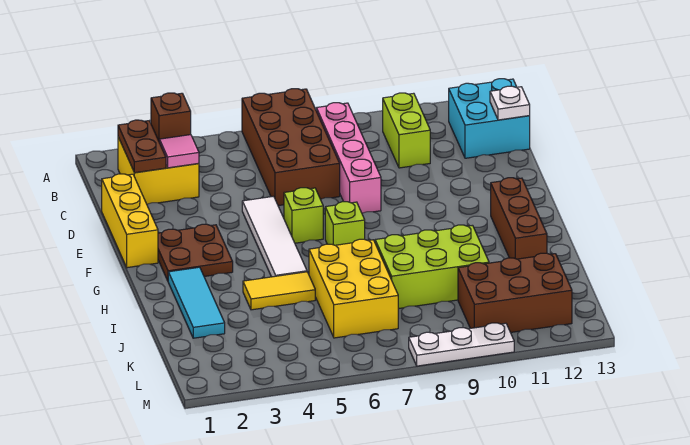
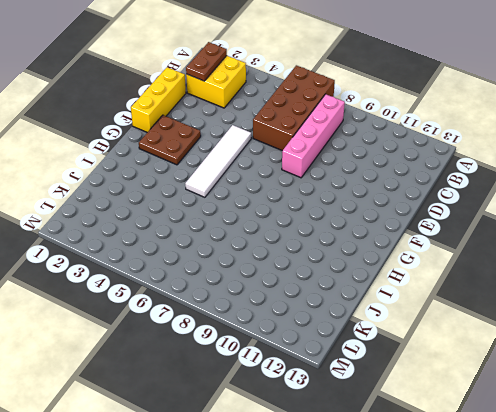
none -> lime 1x2 brick [383,93,430,168]
none -> cyan 2x2 brick [449,79,530,158]
none -> lime 1x1 brick [284,188,323,243]

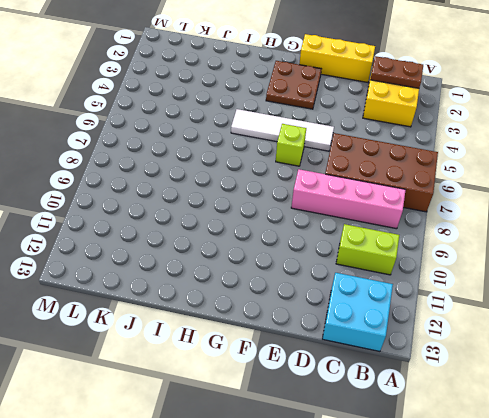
none -> lime 1x1 brick [325,202,365,245]
none -> brown 1x3 brick [491,178,547,259]
none -> cyan 1x3 tile [168,267,225,338]

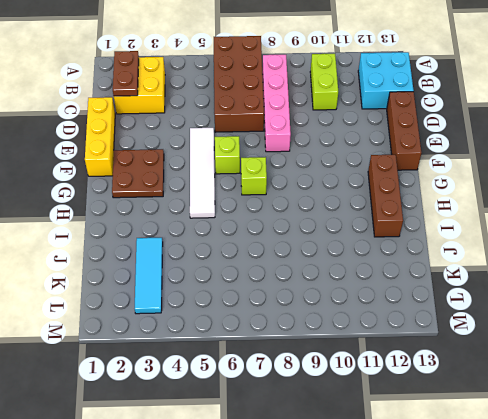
brown 1x3 brick [387,92,422,170] -> none
cyan 1x3 tile [135,238,163,314] -> cyan 1x3 tile moved to [168,267,225,338]
none -> yellow 1x2 tile [243,272,315,310]
none -> yellow 2x3 brick [309,239,398,338]
none -> lime 2x3 brick [375,225,489,309]

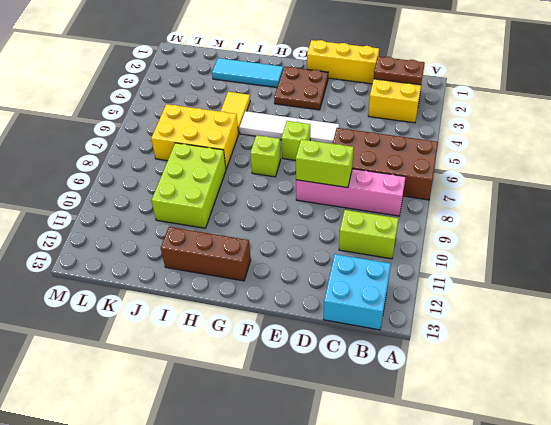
lime 1x2 brick [296,139,354,188] -> none
none -> brown 2x3 brick [458,253,572,332]
none -> white 1x3 plate [409,323,514,366]
none -> brown 1x1 brick [151,93,191,143]

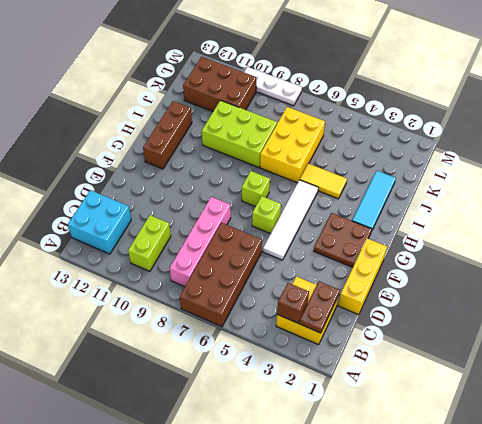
none -> pink 1x1 tile [160,135,199,168]
none -> white 1x1 plate [490,86,530,120]

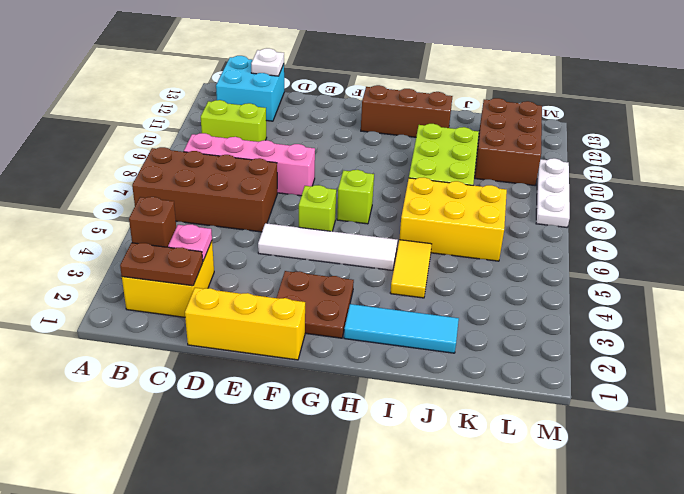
pink 1x1 plate [168,225,212,261] -> pink 1x1 tile [160,135,199,168]

